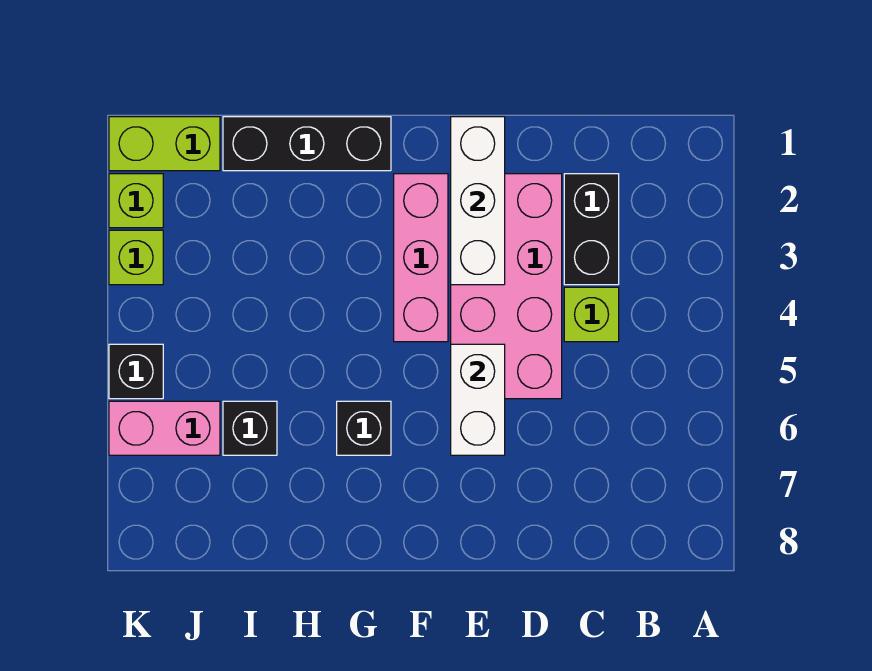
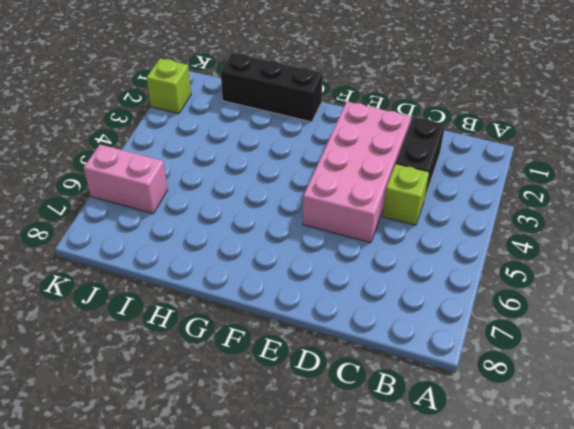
none -> pink 1x3 brick [394,174,448,342]
none -> black 1x1 brick [337,401,391,455]
none -> black 1x1 brick [223,401,277,455]

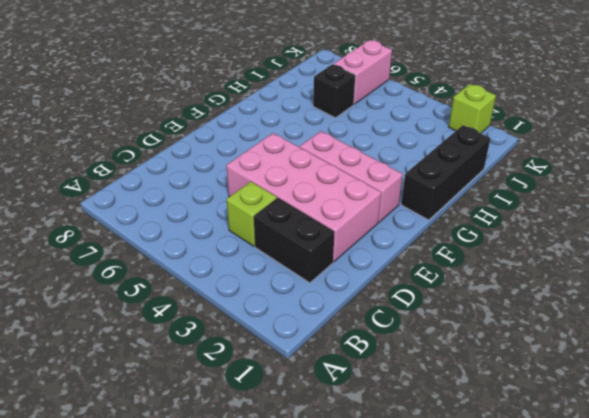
none -> black 1x1 brick [337,401,391,455]
none -> lime 1x2 brick [109,117,220,171]
none -> lime 1x1 brick [109,230,163,285]

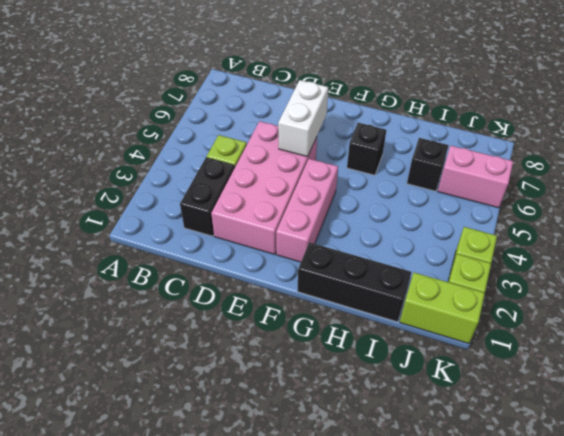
none -> black 1x1 brick [109,344,163,399]
none -> white 1x3 brick [451,117,505,285]

